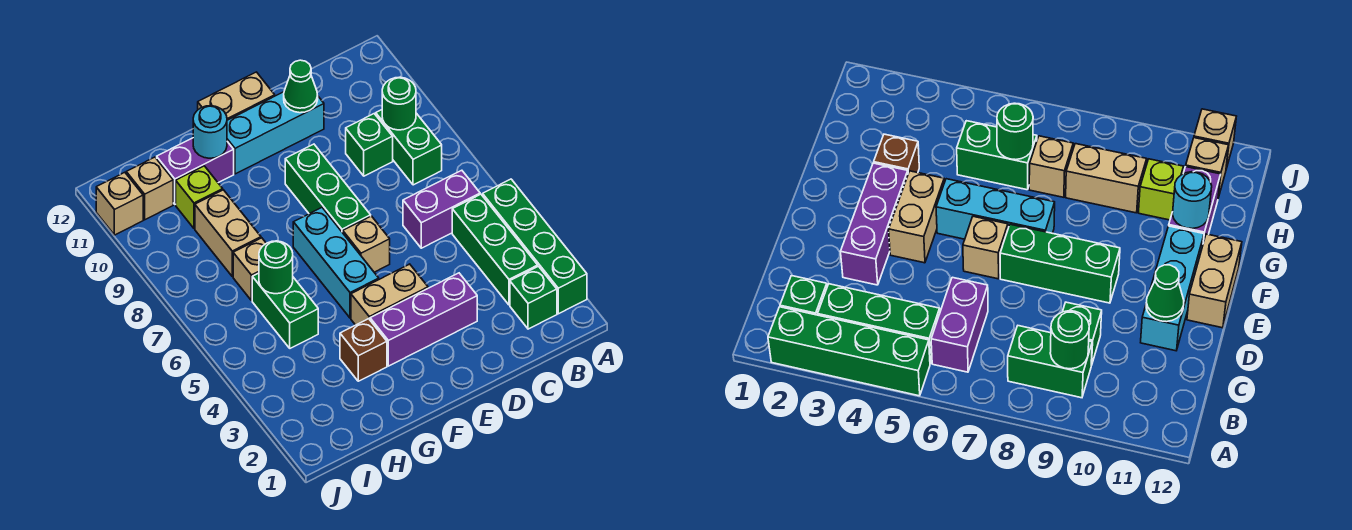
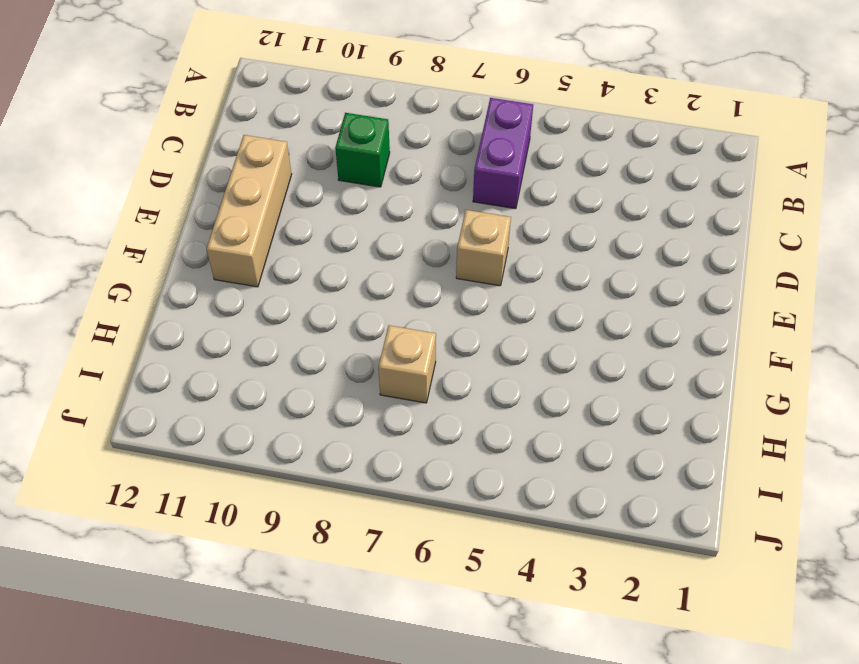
tan 1x3 brick [206,135,292,287] -> cyan 1x3 brick [227,92,324,174]
none -> green 1x4 brick [483,179,587,314]
none -> green 1x1 brick [510,266,557,329]
none -> green 1x3 brick [452,194,538,305]

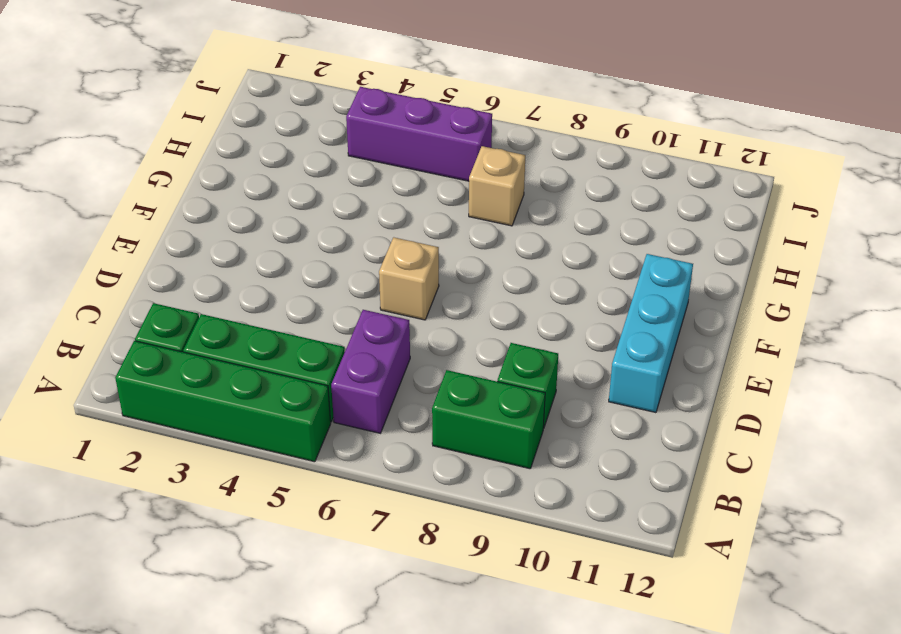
purple 1x3 brick [346,87,492,181] -> purple 1x3 brick turned to [370,273,477,366]
none -> tan 1x2 brick [351,264,428,325]
none -> green 1x3 brick [285,144,371,233]
none -> tan 1x2 brick [198,72,275,120]

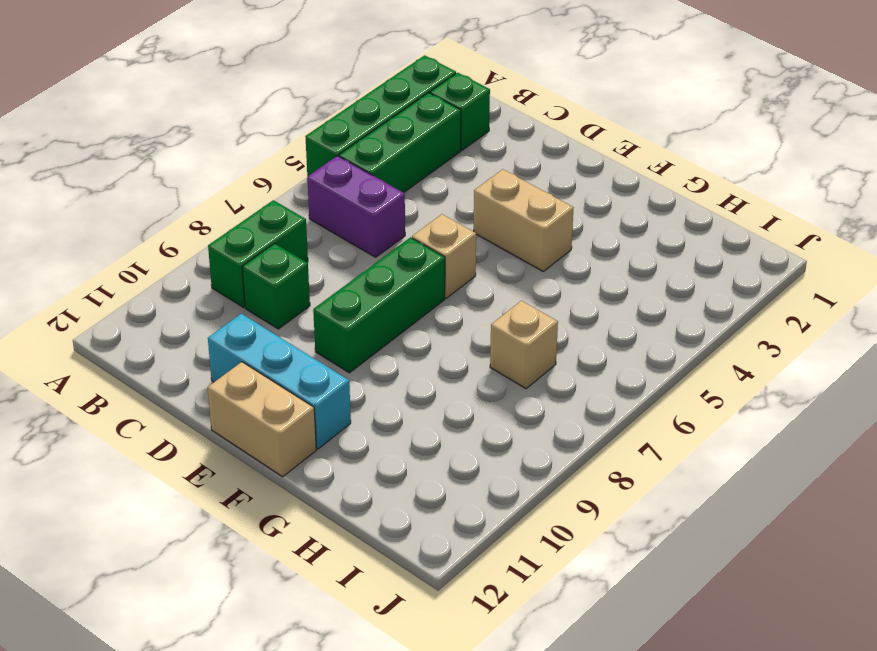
none -> purple 1x3 brick [370,273,477,366]
none -> cyan 1x3 brick [293,208,379,318]
none -> brown 1x1 brick [340,319,387,381]

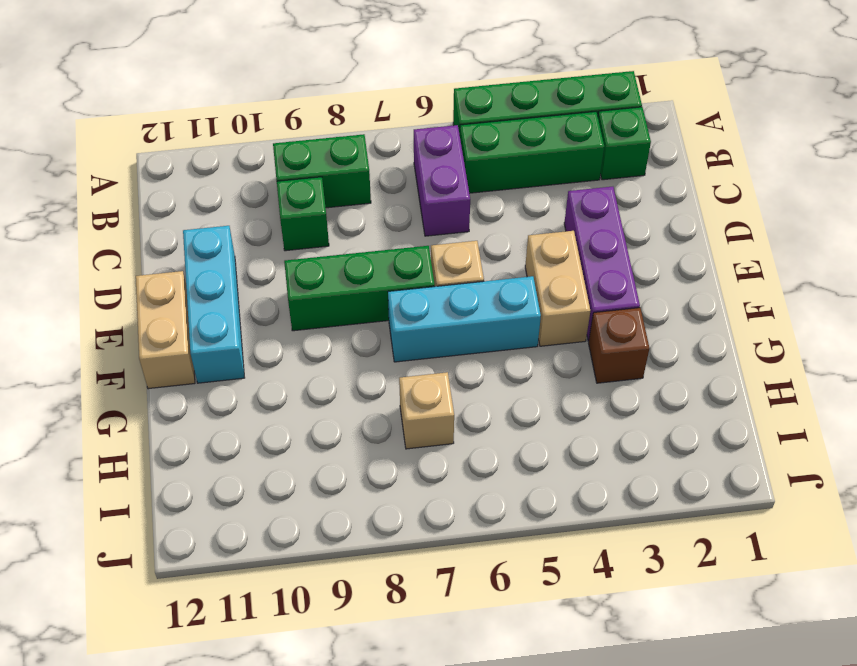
none -> purple 1x2 brick [157,138,234,204]
none -> green 1x2 brick [252,273,318,348]
none -> tan 1x2 brick [195,190,261,277]

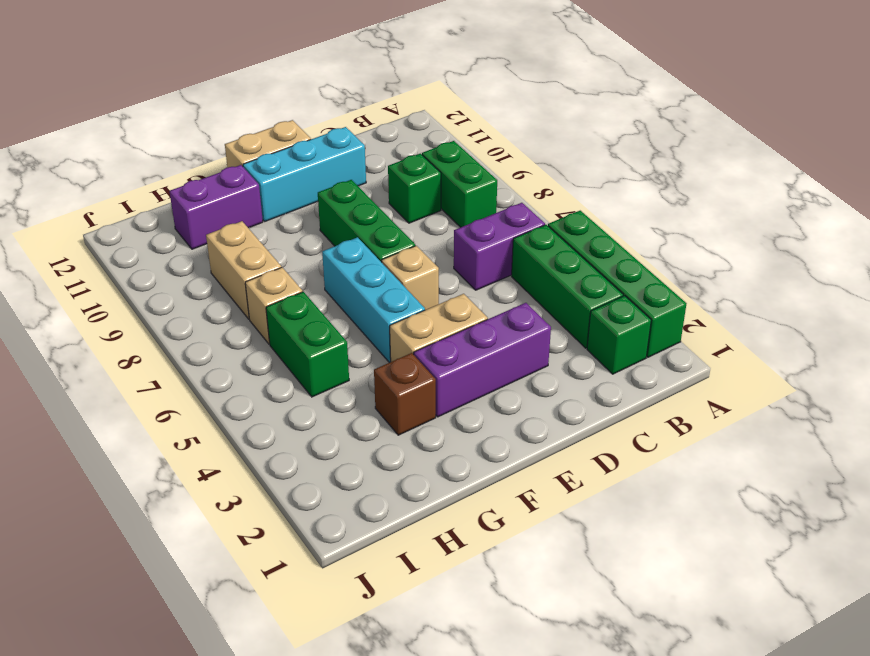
none -> lime 1x1 brick [176,166,223,228]
none -> tan 1x1 brick [126,157,173,220]
none -> tan 1x1 brick [96,172,143,235]

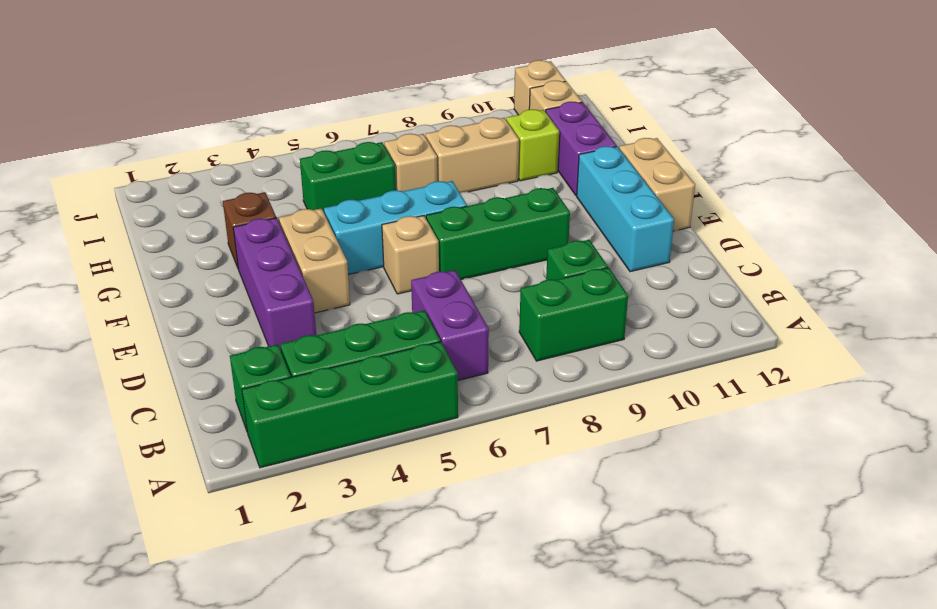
none -> green 1x1 round brick [382,77,416,130]
none -> green 1x1 cone [284,60,318,113]
none -> cyan 1x1 round brick [193,106,227,158]

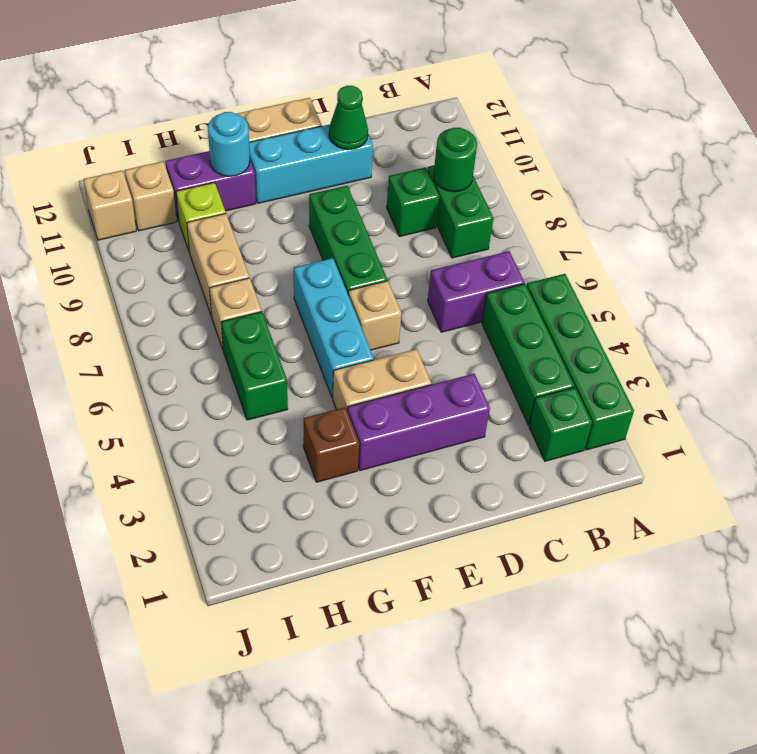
none -> green 1x1 round brick [259,241,293,294]

